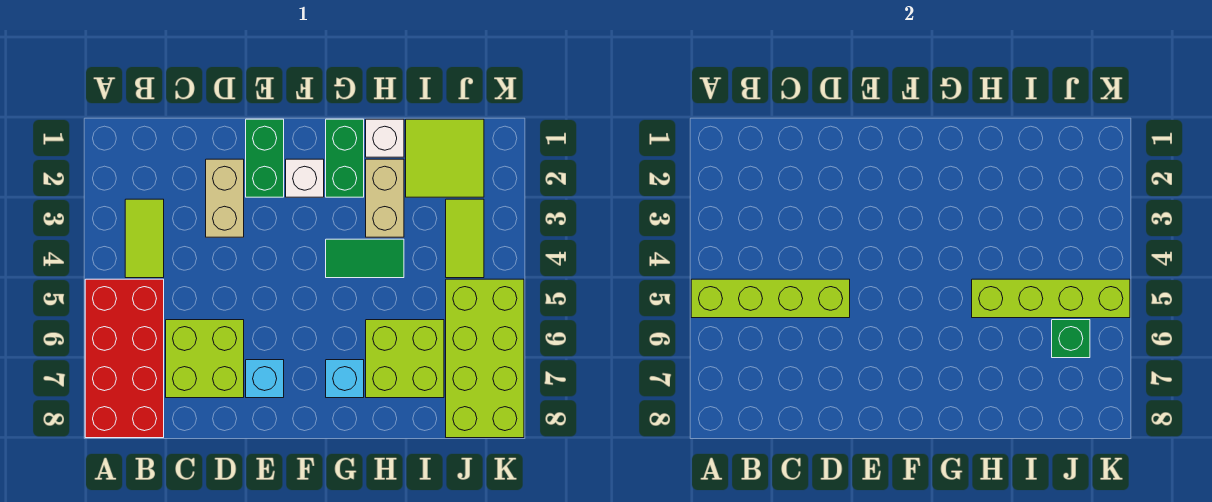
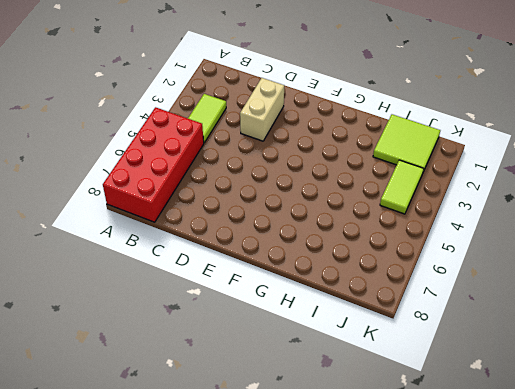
none -> lime 2x2 brick [166,320,244,398]
none -> green 1x2 brick [246,119,284,197]
none -> cyan 1x1 brick [246,360,284,398]

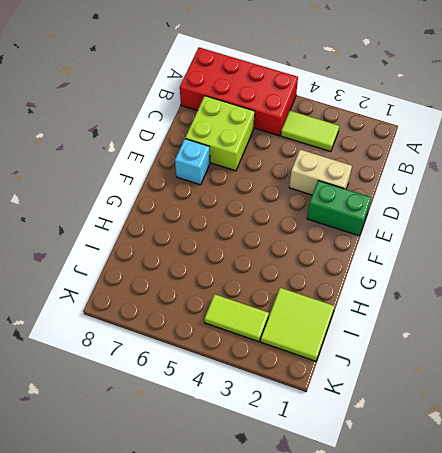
none -> white 1x1 brick [286,159,324,197]
none -> green 1x2 brick [326,119,364,197]
none -> green 1x2 tile [326,239,404,278]

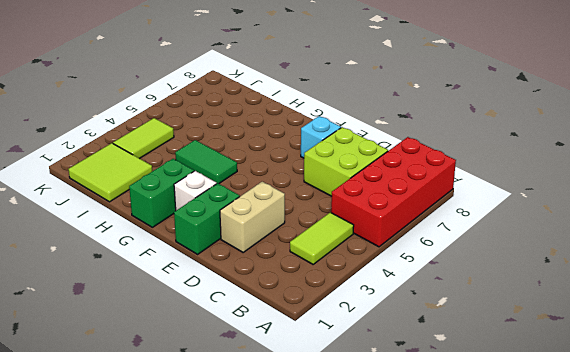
none -> cyan 1x1 brick [326,360,364,398]
none -> white 1x1 brick [366,119,404,157]
none -> tan 1x2 brick [366,159,404,237]

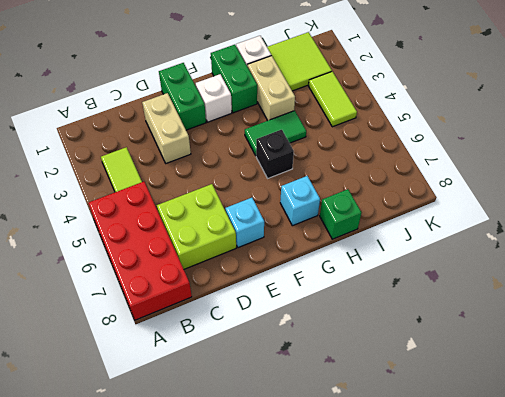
black 1x1 brick [256,130,294,178] -> none
green 1x1 brick [320,189,361,239] -> green 1x1 brick moved to [1052,320,1090,358]
none -> lime 2x2 brick [366,320,444,398]
none -> lime 2x4 brick [446,279,524,438]
none -> lime 1x4 brick [691,279,850,318]

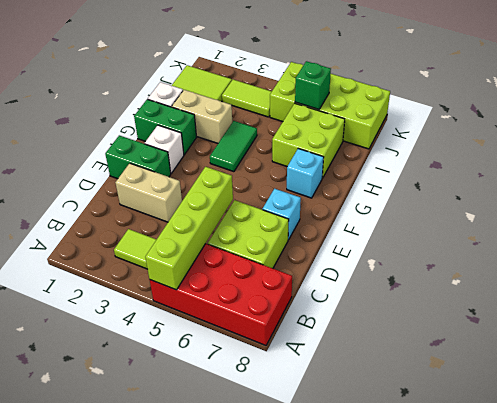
none -> lime 1x4 brick [972,279,1130,318]

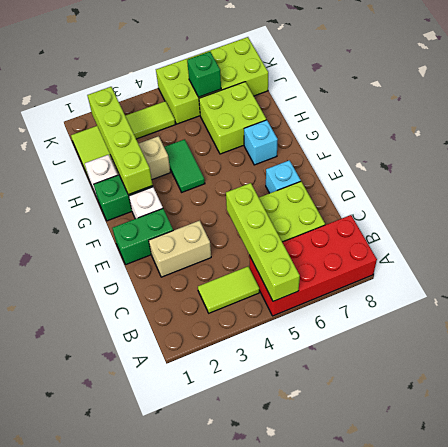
lime 1x4 brick [87,87,153,195] -> lime 1x4 brick moved to [972,279,1130,318]

